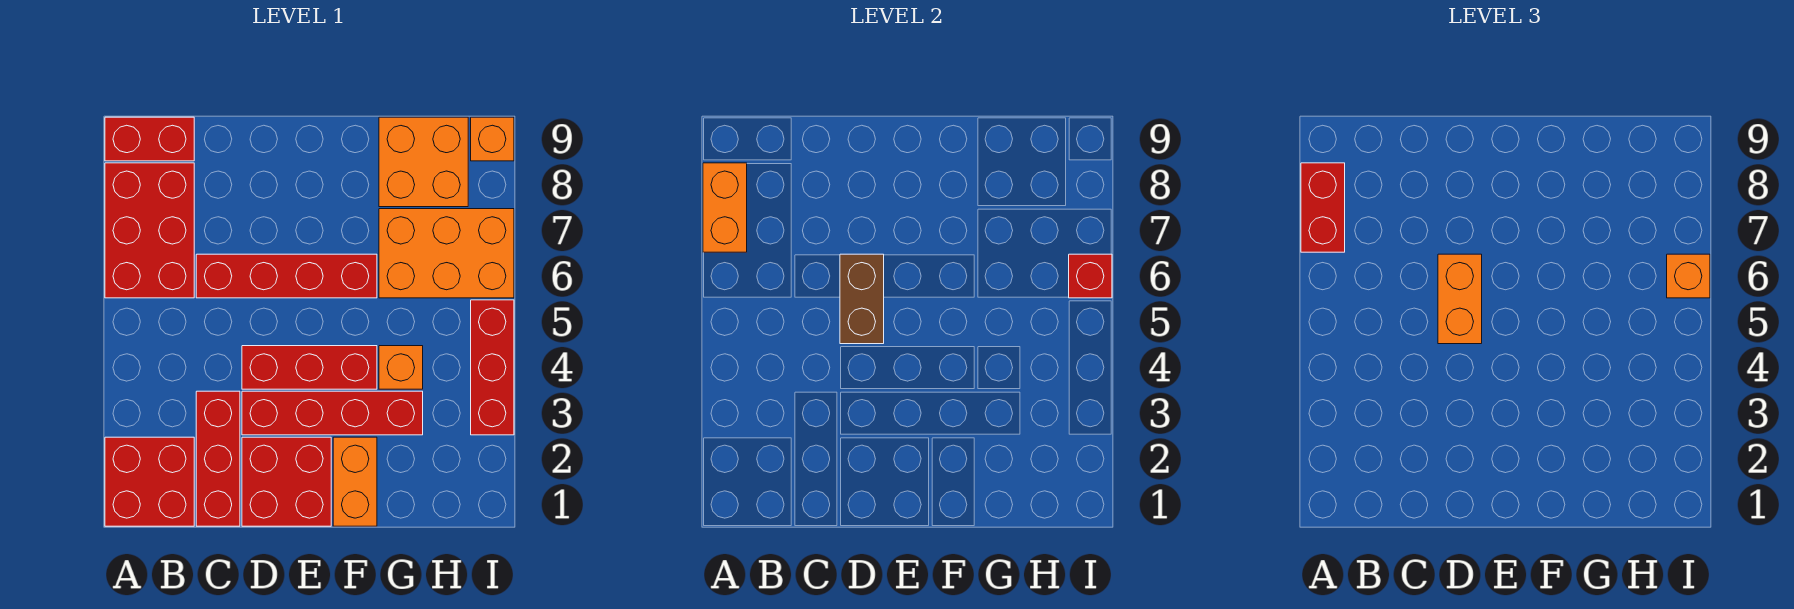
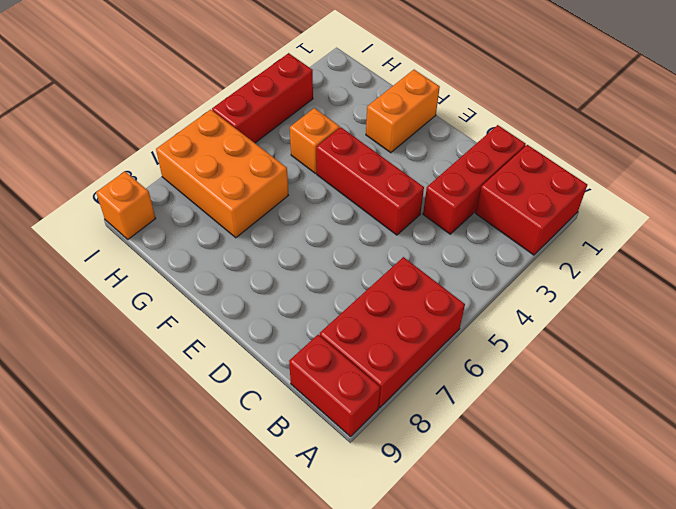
none -> red 1x4 brick [196,254,377,298]
none -> red 2x2 brick [242,437,331,526]
none -> red 1x4 brick [242,391,423,435]

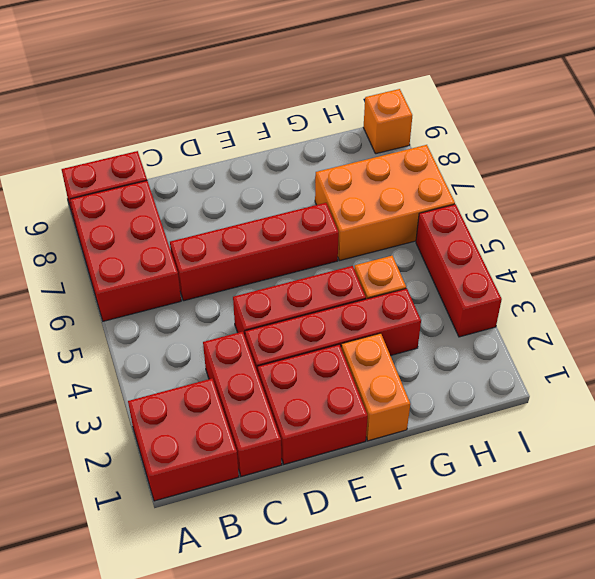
none -> orange 2x2 brick [379,117,468,207]
none -> orange 1x2 brick [703,163,747,252]
none -> brown 1x2 brick [840,254,884,344]

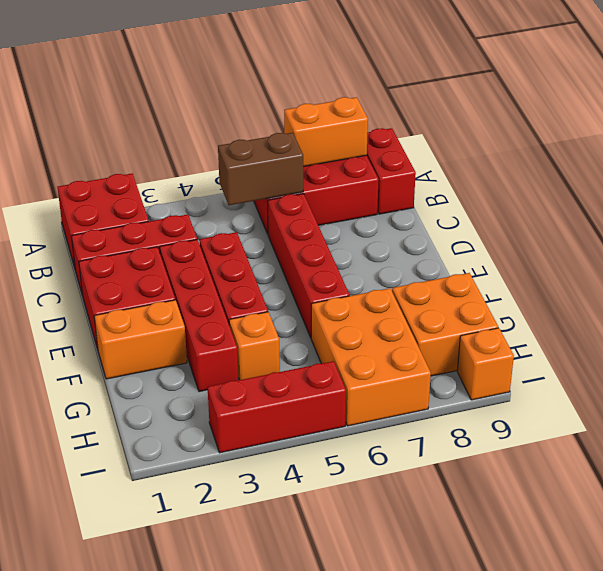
brown 1x2 brick [218,133,303,205] -> brown 1x2 brick moved to [840,254,884,344]
none -> red 1x1 brick [1069,254,1112,298]
none -> red 1x2 brick [1301,163,1345,252]
none -> orange 1x2 brick [1438,254,1482,344]

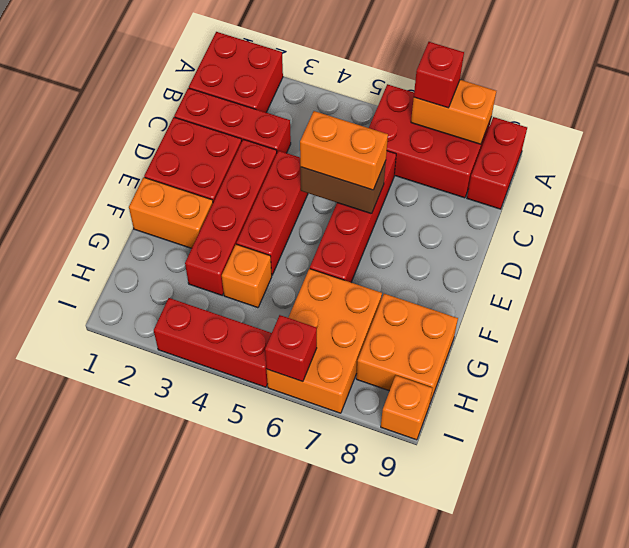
red 1x1 brick [414,42,464,108] -> red 1x2 brick [1301,163,1345,252]
none -> orange 1x1 brick [1667,254,1710,298]

